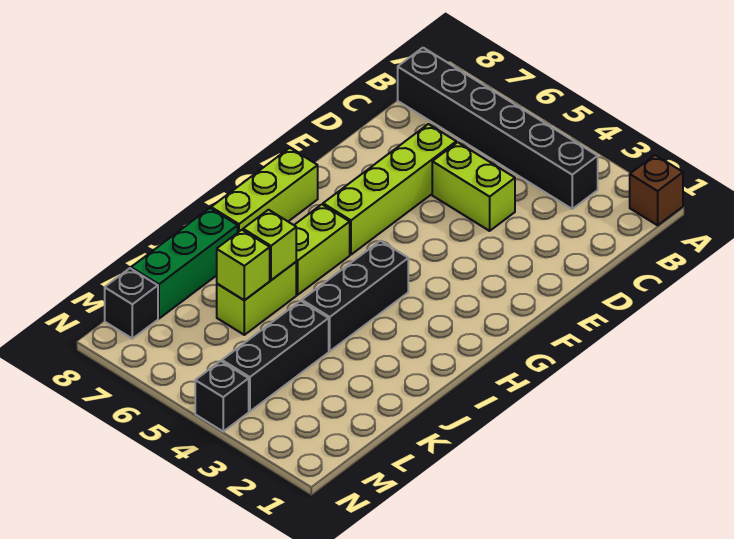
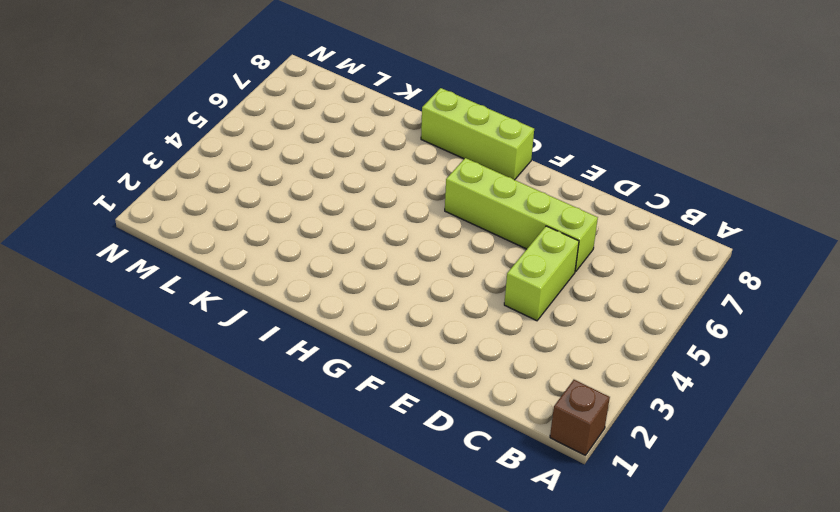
none -> black 1x6 brick [398,48,598,209]
none -> black 1x3 brick [302,241,408,351]
none -> lime 1x2 brick [294,204,350,295]

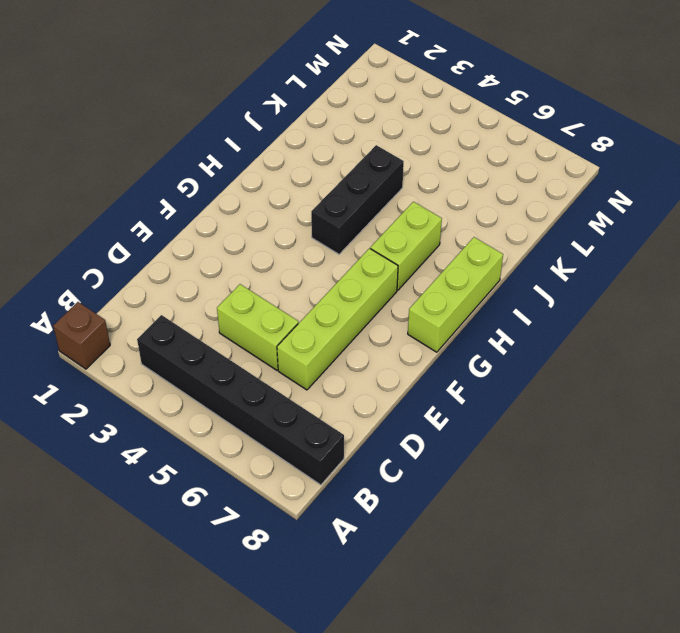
none -> lime 1x2 brick [217,262,296,335]
none -> green 1x3 brick [131,208,238,319]
none -> black 1x3 brick [222,301,329,411]

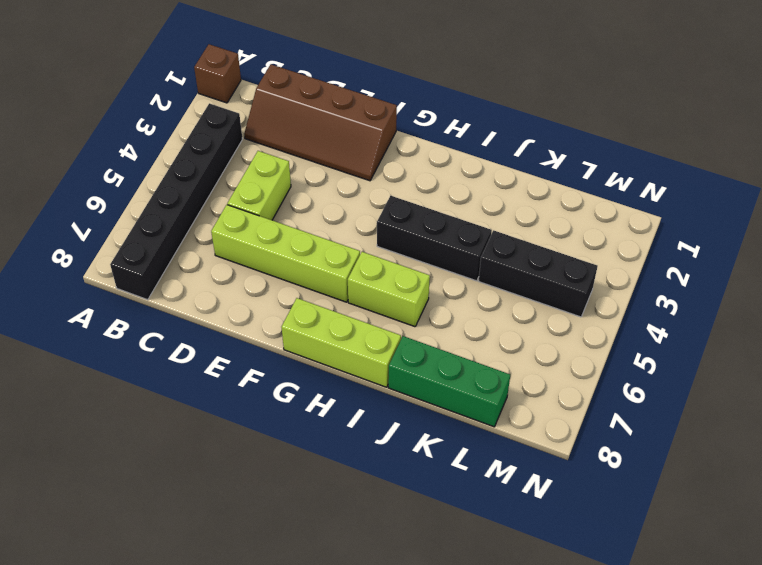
brown 2x4 slope [244,64,397,181] -> none
none -> lime 1x2 brick [217,262,296,335]
none -> black 1x1 brick [105,268,158,339]
none -> black 1x1 brick [195,361,249,431]

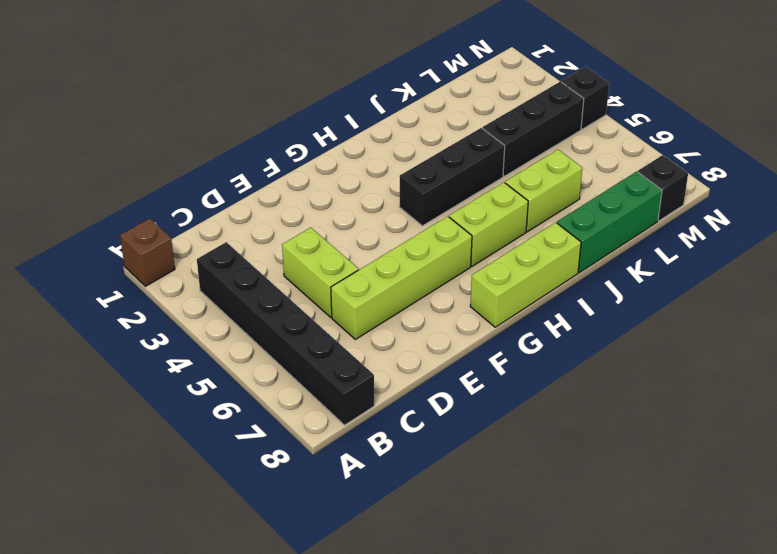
none -> lime 1x1 brick [243,210,296,280]
none -> lime 1x1 brick [217,230,270,300]

